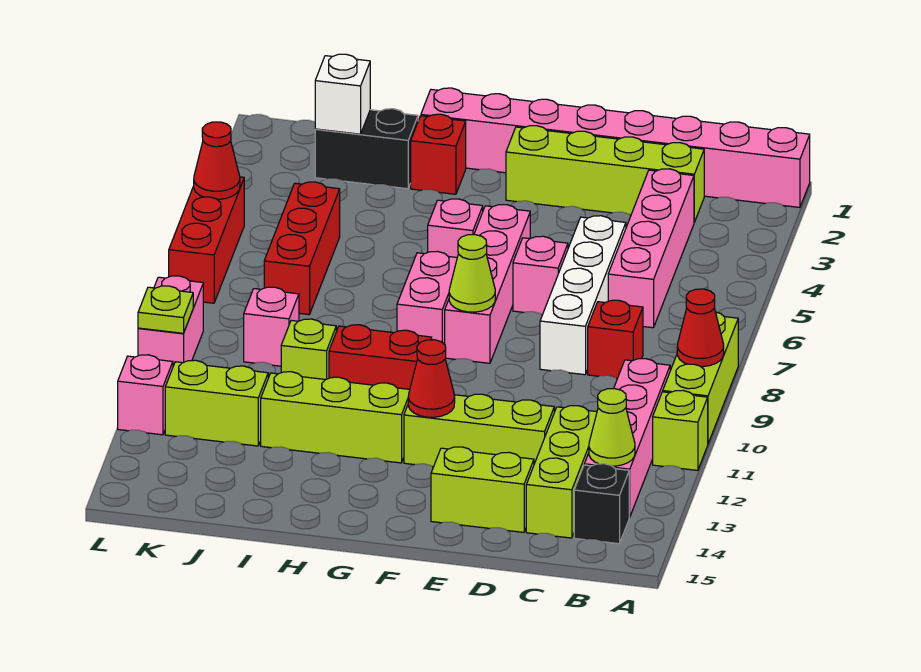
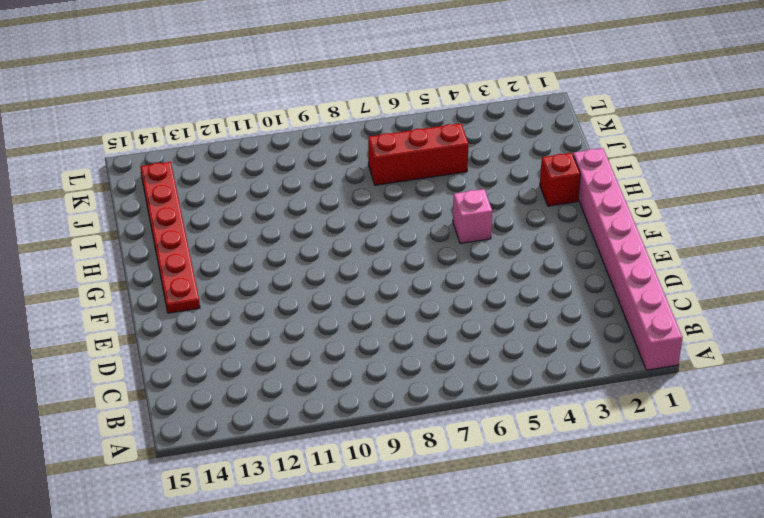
red 1x6 plate [140,162,200,313] -> none
none -> lime 1x3 brick [663,312,738,443]
none -> lime 1x1 brick [653,390,708,470]
none -> pink 1x4 brick [584,359,670,517]
none -> black 1x1 brick [574,464,629,544]

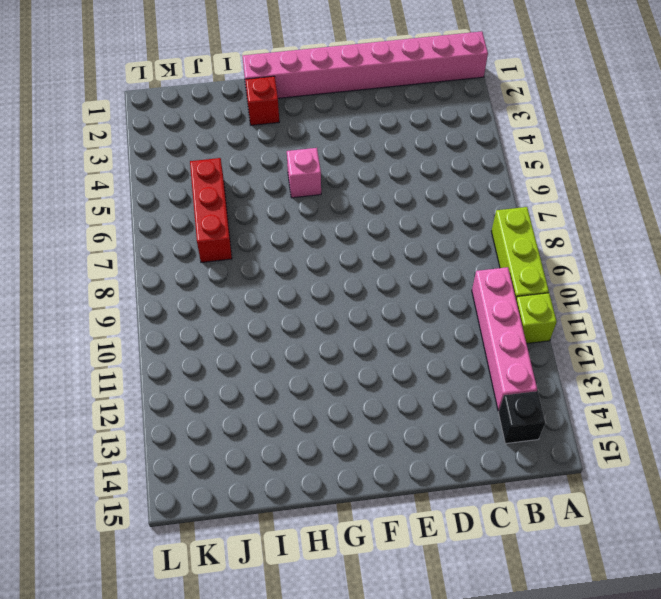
none -> lime 1x4 brick [506,126,704,222]
none -> pink 1x4 brick [608,169,694,328]
none -> red 1x1 brick [588,300,643,378]
none -> lime 1x3 brick [526,406,597,538]

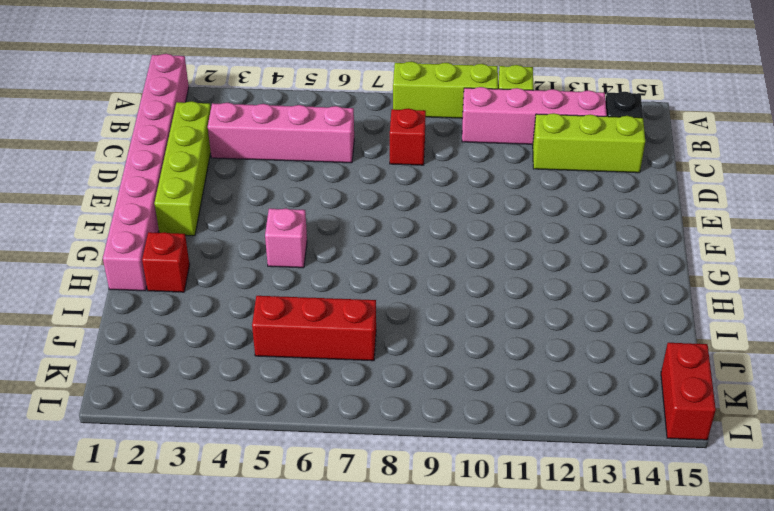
red 1x2 brick [661,343,716,440] -> red 1x2 brick moved to [329,325,432,389]
none -> white 1x4 brick [540,216,626,375]
none -> lime 1x3 brick [404,394,554,467]
none -> lime 1x2 brick [431,447,534,532]
none -> pink 1x1 brick [513,236,568,315]

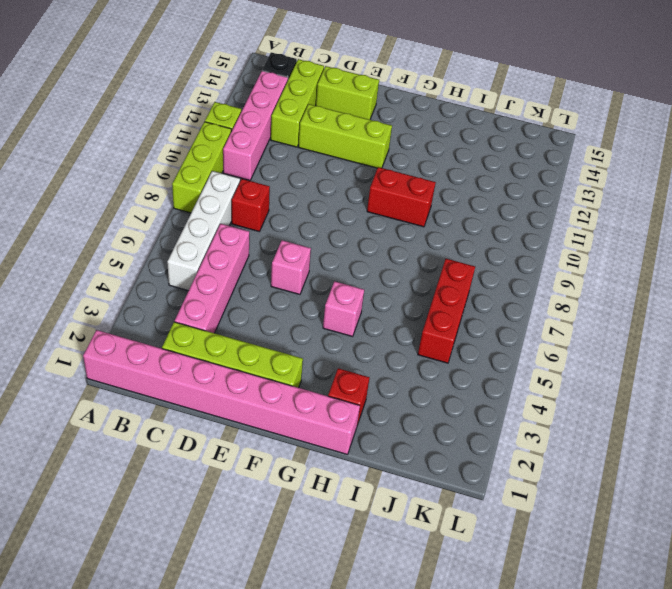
white 1x4 brick [167,171,240,291] -> white 1x4 brick moved to [540,216,626,375]
none -> pink 1x4 brick [445,205,530,363]
none -> pink 1x2 brick [397,251,457,344]
none -> lime 1x3 brick [261,372,410,463]
none -> black 1x2 brick [315,109,418,189]

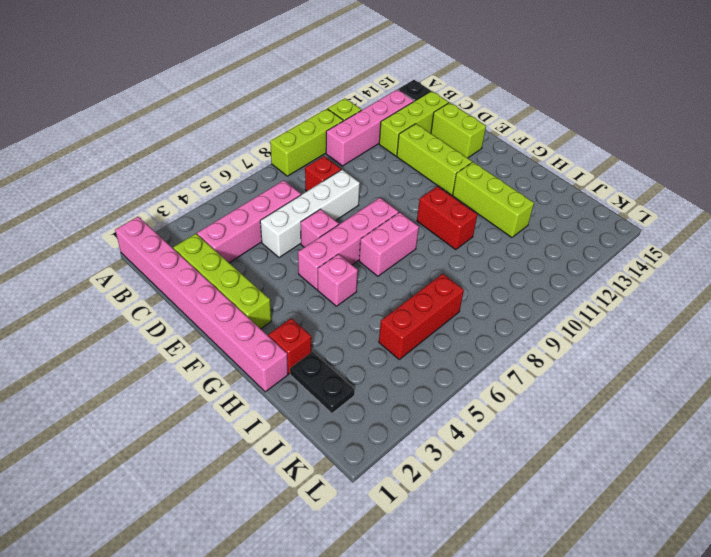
black 1x2 plate [290,352,354,414] -> black 1x2 brick [315,109,418,189]
none -> lime 1x1 brick [281,319,336,380]
none -> pink 1x1 brick [244,287,299,366]
none -> lime 1x2 brick [165,360,268,446]
none -> red 1x3 brick [169,177,244,303]

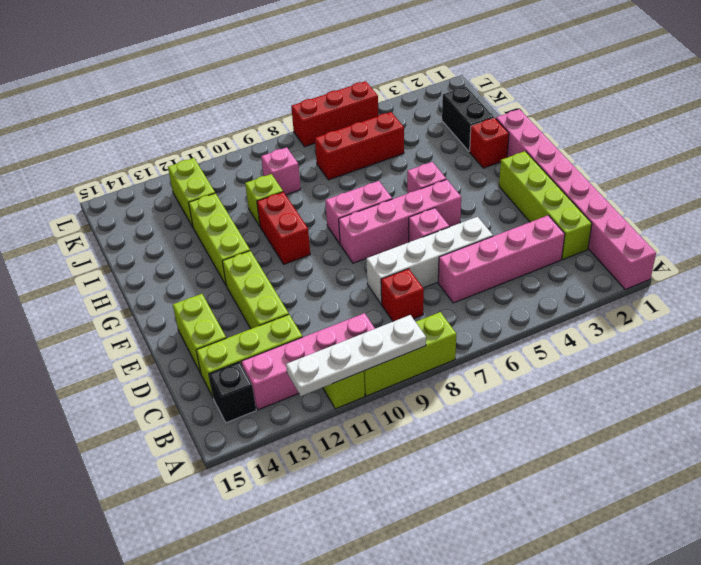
white 1x4 plate [286,315,426,396] -> red 1x1 cone [677,289,724,367]
none -> pink 1x2 brick [138,276,203,366]
none -> pink 1x1 brick [118,355,173,435]
none -> lime 1x1 cone [589,389,635,466]
none -> lime 1x1 cone [449,235,495,312]

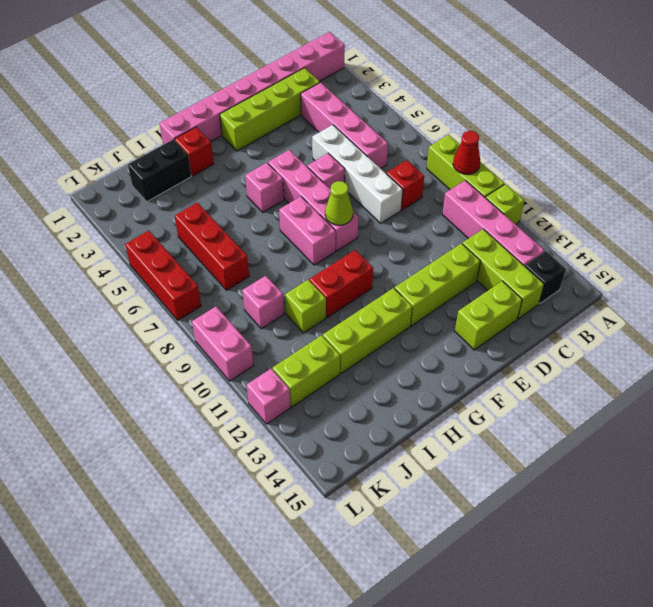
none -> lime 1x1 cone [589,389,635,466]
none -> red 1x1 cone [408,340,455,417]
none -> white 1x1 brick [315,54,370,134]
none -> red 1x1 cone [194,122,240,199]

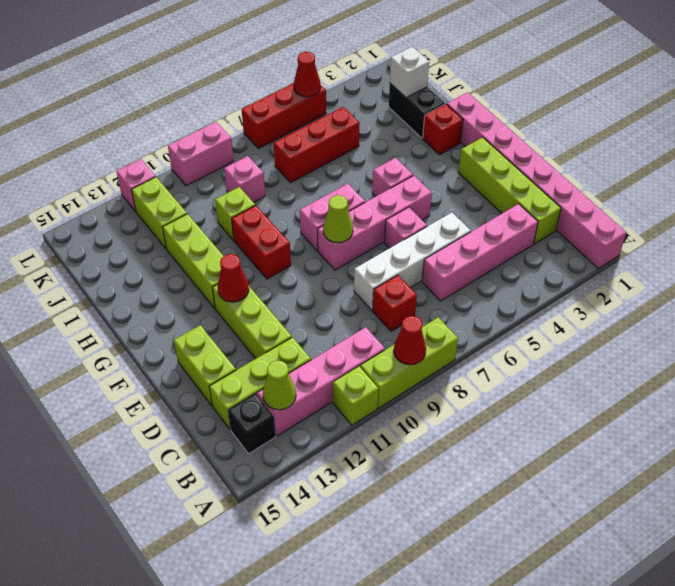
none -> lime 1x1 plate [138,286,193,333]

